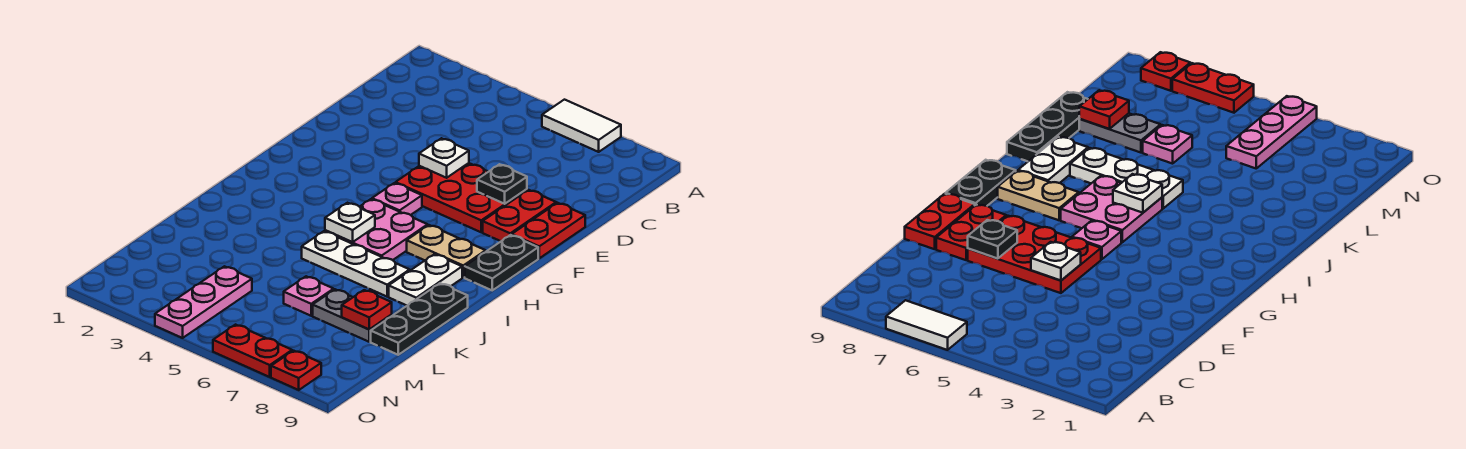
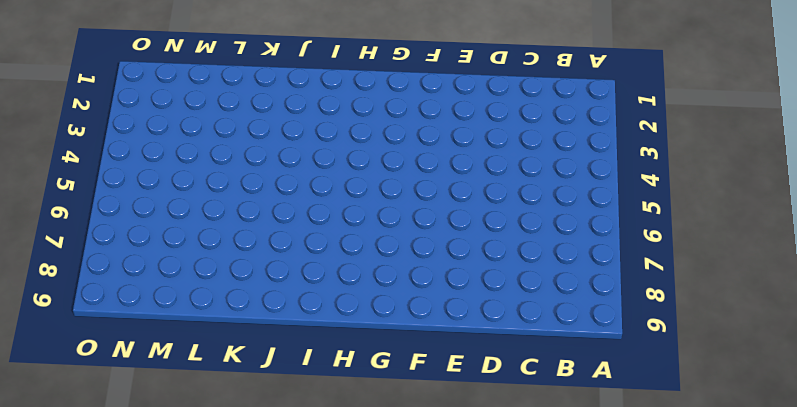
none -> white 1x2 tile [542,100,621,152]
none -> red 2x3 plate [396,163,527,232]
none -> red 1x2 plate [483,190,556,241]

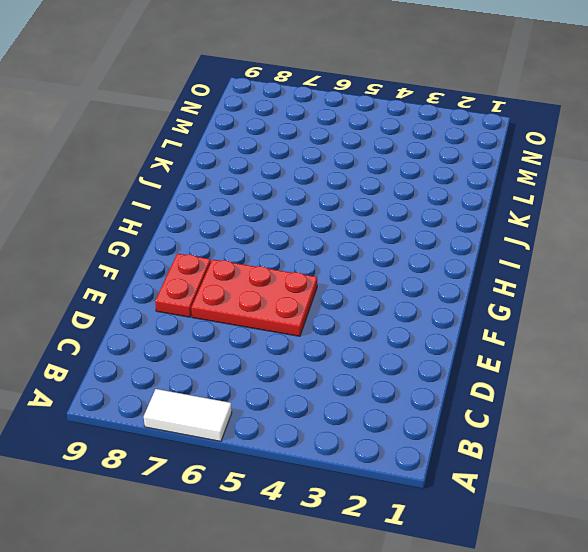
none -> red 1x2 plate [512,203,585,258]
none -> pink 1x1 plate [372,183,422,215]
none -> black 1x2 plate [465,235,538,290]

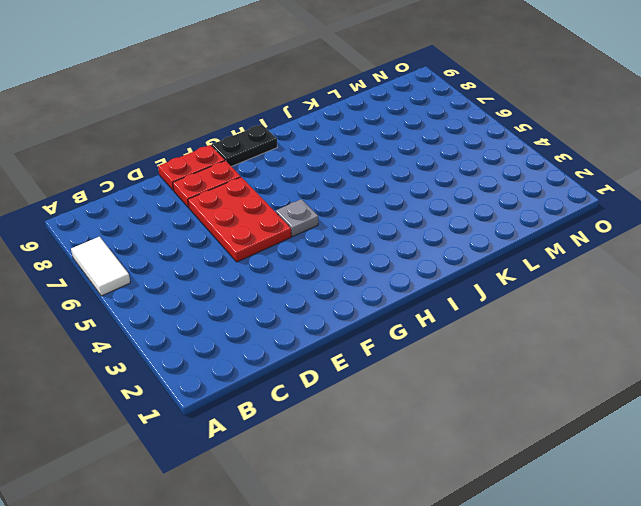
grey 1x1 plate [276,199,318,236] -> pink 1x1 plate [372,183,422,215]
none -> pink 2x2 plate [325,199,428,260]
none -> tan 1x2 plate [407,225,486,277]
none -> white 1x2 plate [389,254,462,305]

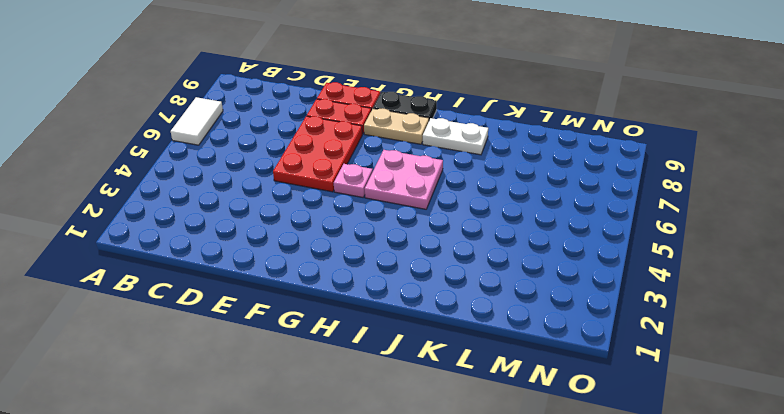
tan 1x2 plate [364,109,429,144] -> tan 1x2 plate turned to [407,225,486,277]
none -> white 1x3 plate [302,231,410,297]
none -> black 1x3 plate [371,283,468,355]
none -> pink 1x1 plate [284,276,334,316]

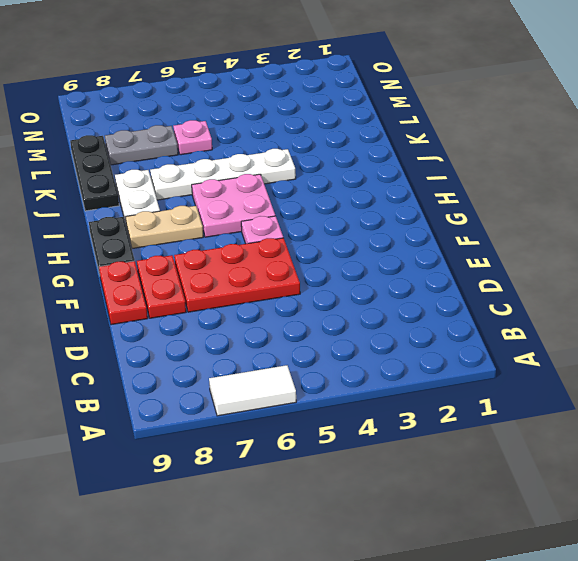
white 1x4 plate [150,149,296,200] -> white 1x3 plate [302,231,410,297]
none -> pink 1x3 plate [155,266,252,338]
none -> red 1x2 plate [213,325,292,377]
none -> red 1x1 plate [271,351,321,390]

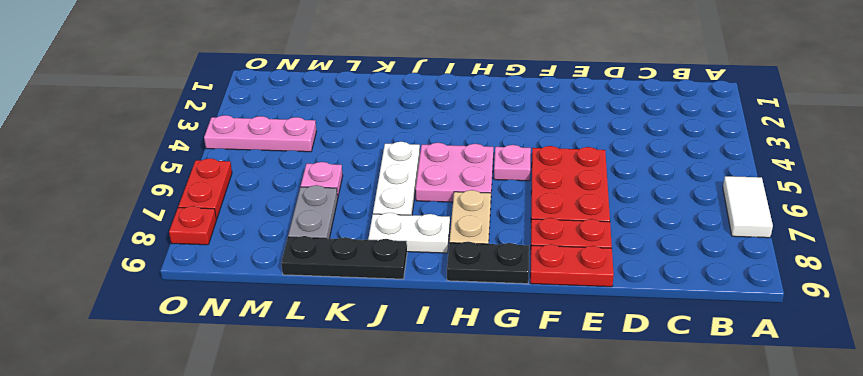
none -> white 1x1 plate [419,138,469,178]
none -> black 1x1 plate [477,164,527,204]
none -> white 1x1 plate [325,203,375,242]

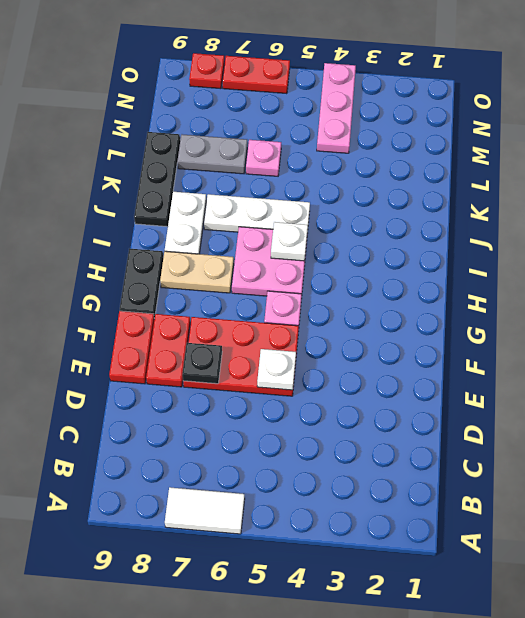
none -> red 1x1 plate [342,290,392,329]

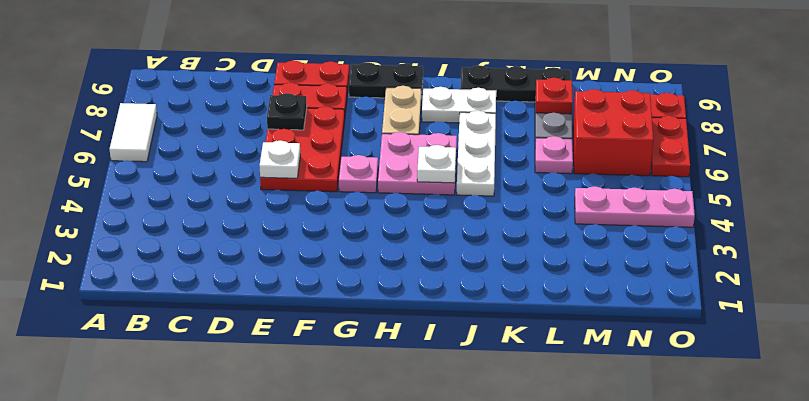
red 2x2 brick [573,89,653,176] -> none

